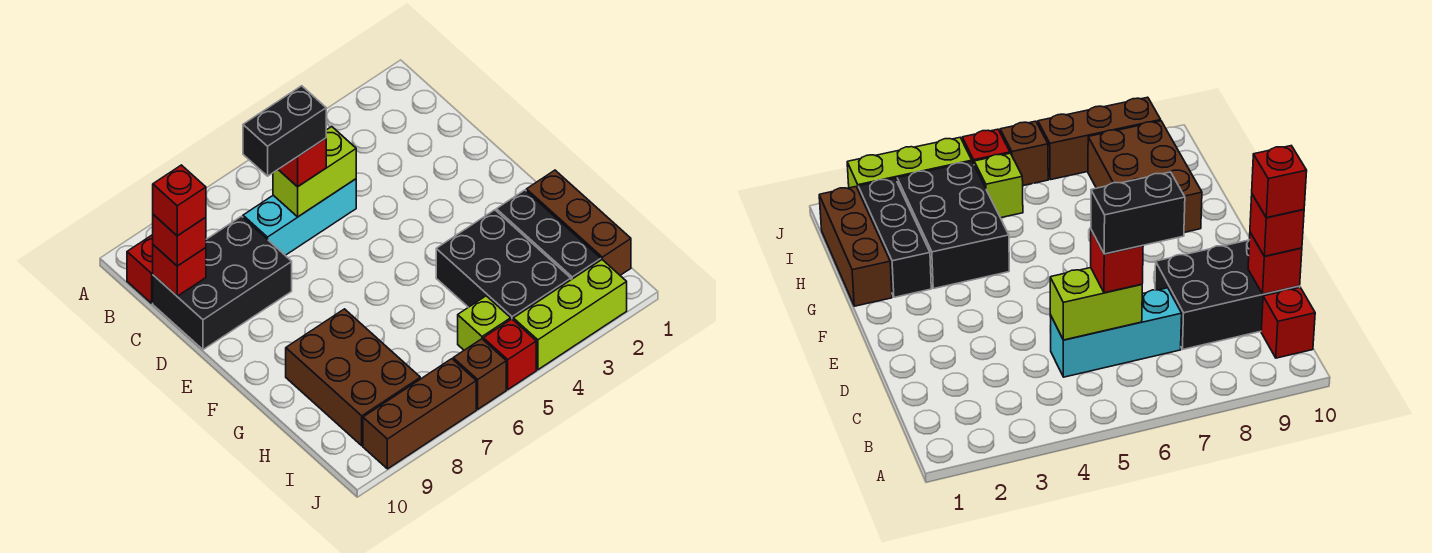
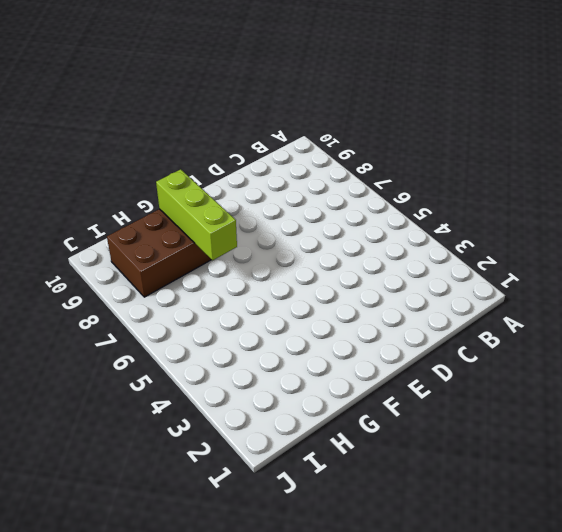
lime 1x3 brick [156,169,237,260] -> lime 1x3 brick moved to [513,260,627,370]
none -> red 1x1 brick [127,235,153,303]
none -> cyan 1x3 brick [243,179,356,255]
none -> black 2x3 brick [153,216,292,350]

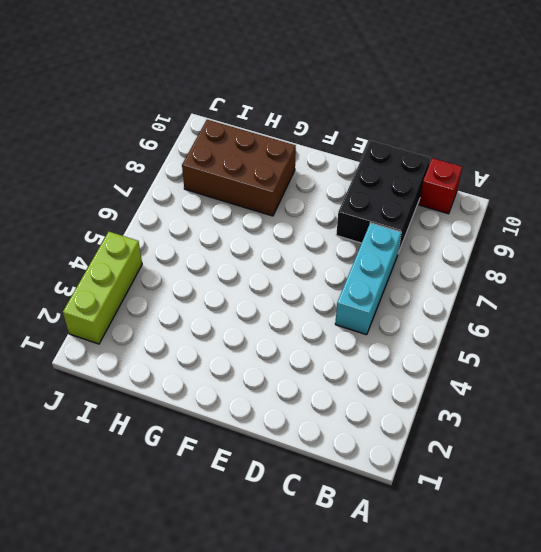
none -> brown 1x3 brick [526,170,631,275]
none -> black 1x3 brick [496,190,601,280]
none -> black 2x3 brick [436,210,571,319]

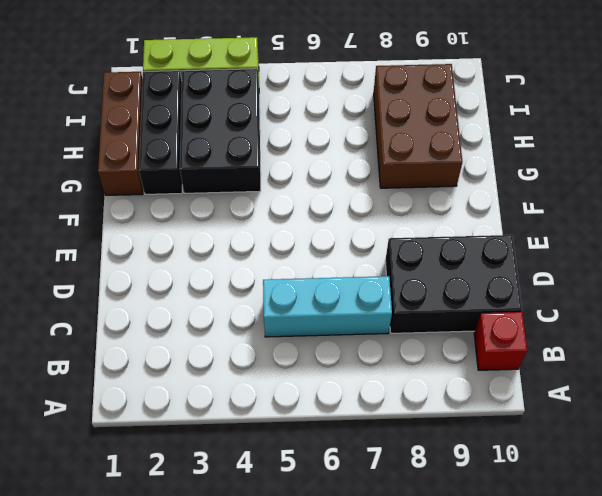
none -> lime 1x1 brick [458,296,511,350]
none -> red 1x1 brick [483,319,536,389]
none -> brown 1x1 brick [453,339,506,409]

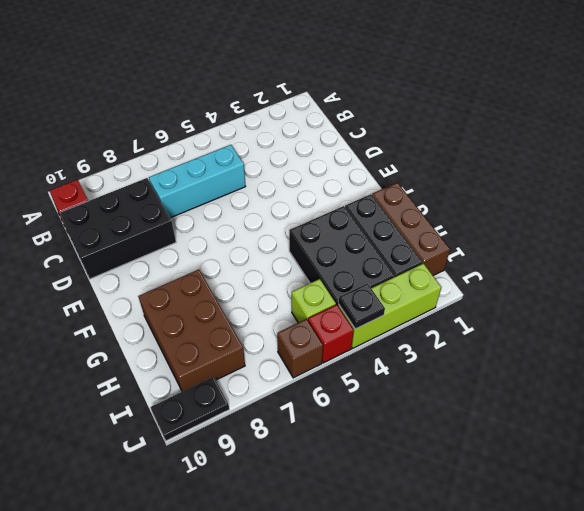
black 1x1 plate [338,283,385,329] -> none
black 1x2 plate [150,377,229,441] -> brown 1x3 brick [363,359,476,469]
none -> lime 1x2 brick [273,127,356,217]
none -> red 1x1 brick [153,245,206,296]
none -> red 1x1 brick [278,138,326,187]

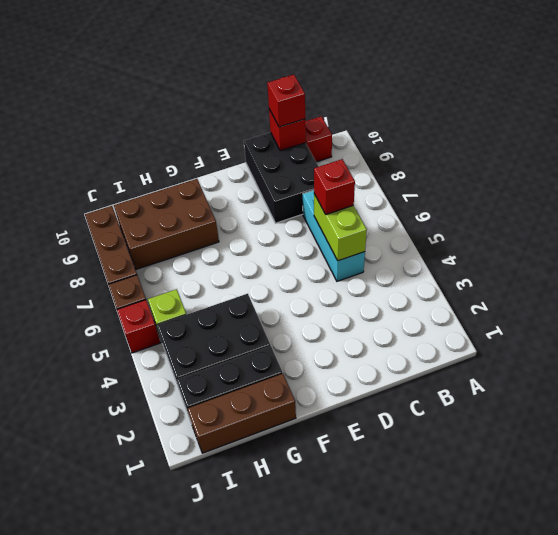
none -> lime 1x3 brick [513,260,627,370]
none -> black 1x2 brick [243,86,326,176]
none -> red 1x1 brick [153,165,206,236]

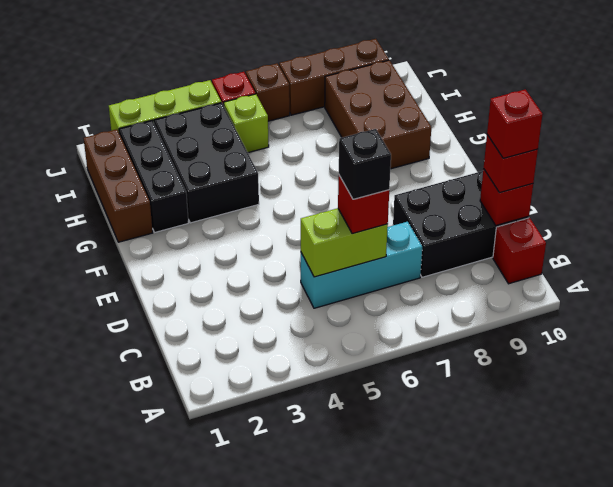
black 1x1 brick [339,129,391,199] -> black 1x2 brick [243,86,326,176]

